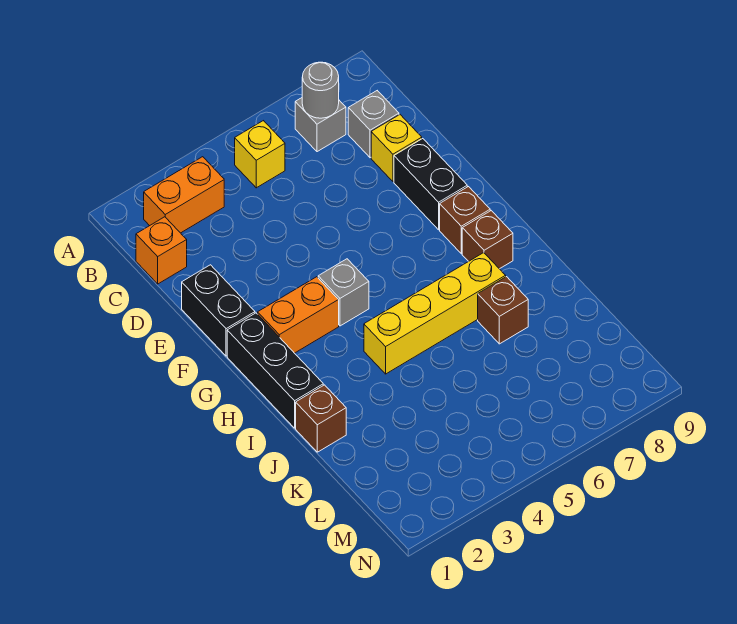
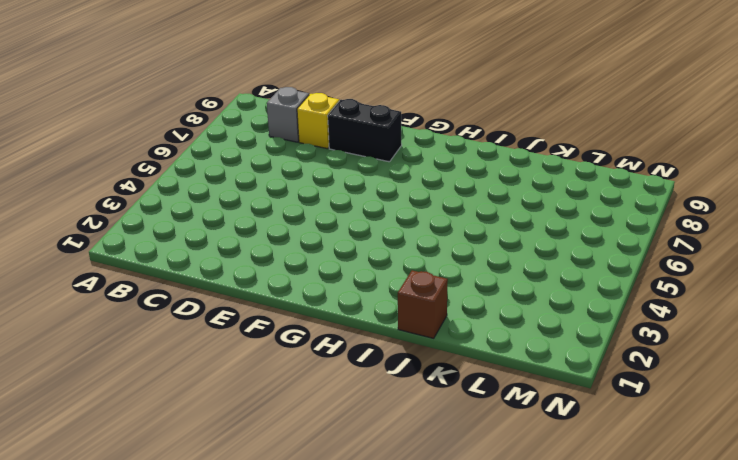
none -> orange 1x2 brick [144,157,224,233]
none -> yellow 1x1 brick [235,121,285,188]
none -> grey 1x1 brick [295,98,346,152]

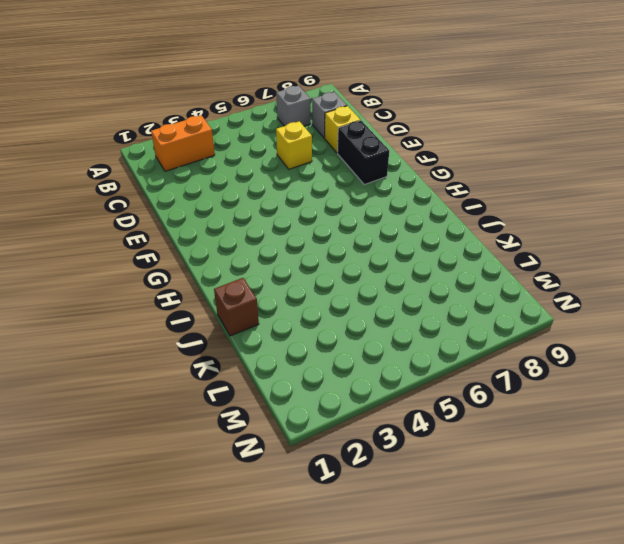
yellow 1x1 brick [276,121,312,169] -> yellow 1x1 brick moved to [235,121,285,188]
none -> orange 1x1 brick [136,217,187,284]
none -> black 1x2 brick [182,265,255,356]
none -> black 1x3 brick [227,313,323,428]

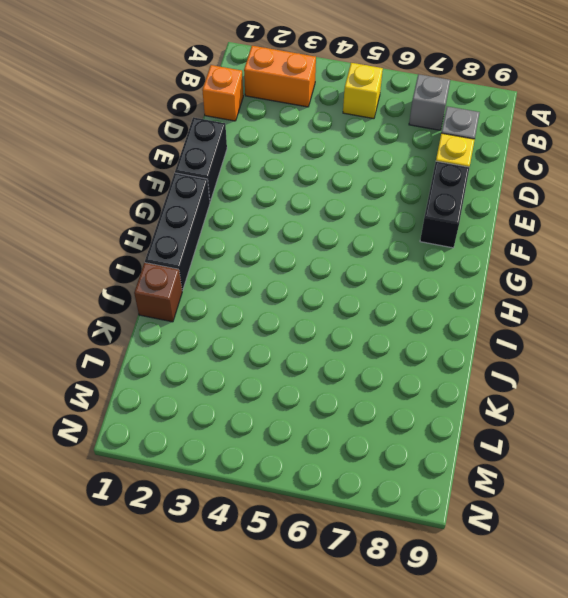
none -> orange 1x2 brick [258,277,339,353]
none -> grey 1x1 brick [318,259,369,326]
none -> brown 1x1 brick [440,187,490,254]

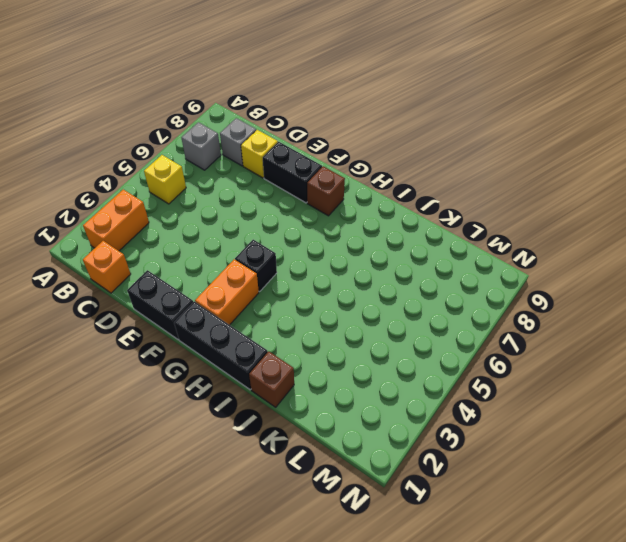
black 1x1 brick [235,240,277,292] -> grey 1x1 brick [318,259,369,326]
none -> brown 1x1 brick [462,211,513,269]
none -> yellow 1x4 brick [364,253,506,374]
none -> brown 1x1 brick [478,277,528,344]

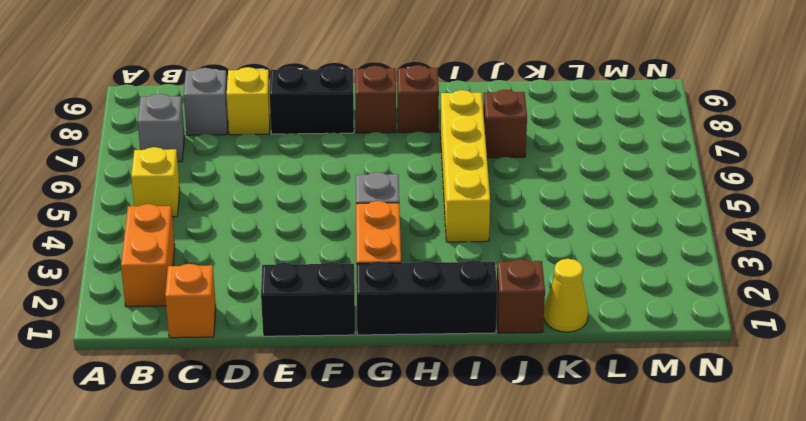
yellow 1x1 cone [544,259,588,332] -> none
none -> grey 1x1 round brick [302,62,339,118]

